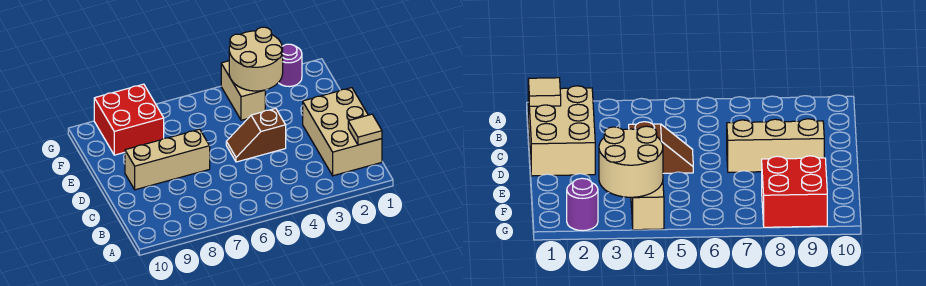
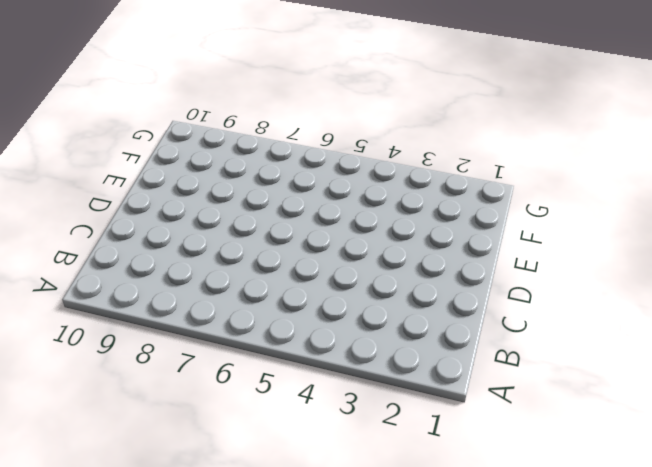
none -> tan 2x3 brick [303,88,382,176]
none -> brown 1x2 slope [226,108,286,162]

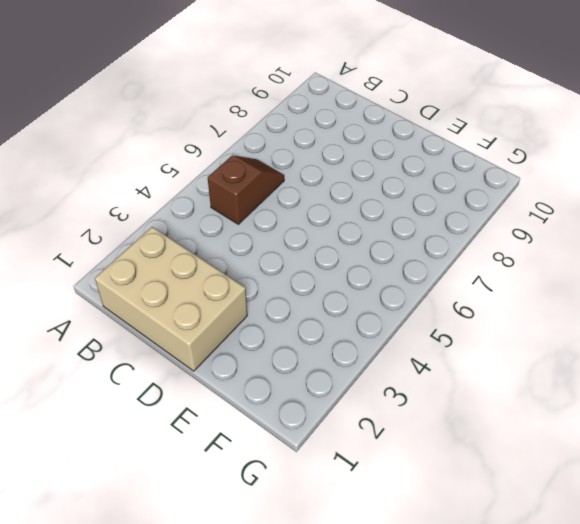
brown 1x2 slope [208,155,284,224] -> brown 1x2 slope moved to [226,108,286,162]
none -> tan 1x3 brick [125,129,210,190]
none -> tan 1x2 brick [221,61,265,120]

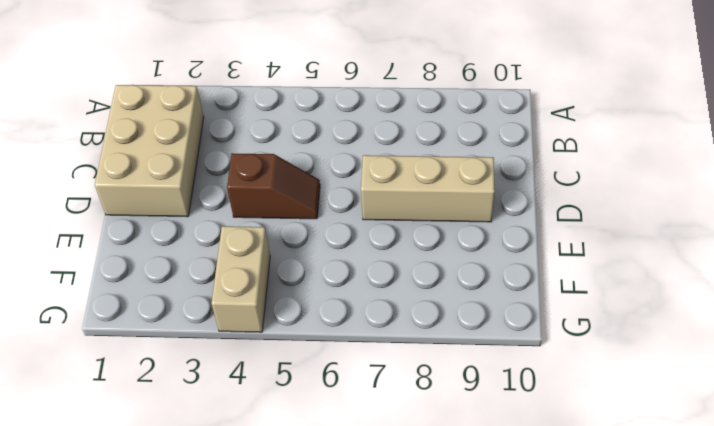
none -> red 2x2 brick [94,84,164,155]
none -> purple 1x1 round brick [279,44,302,87]

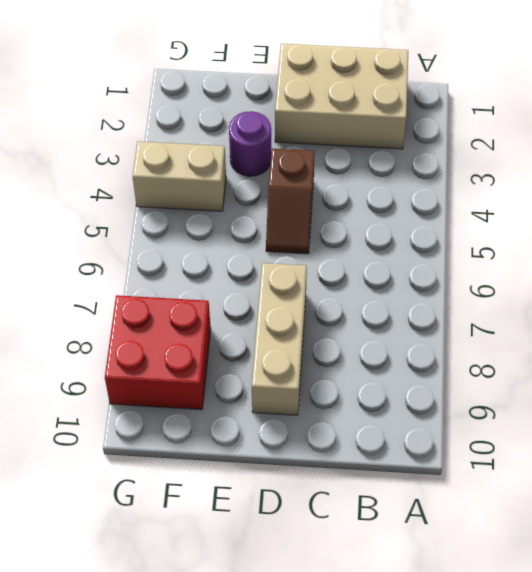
purple 1x1 round brick [229,111,271,176] -> purple 1x1 round brick moved to [279,44,302,87]
none -> tan 1x1 tile [348,114,382,145]
none -> tan 2x2 round brick [229,27,283,91]

